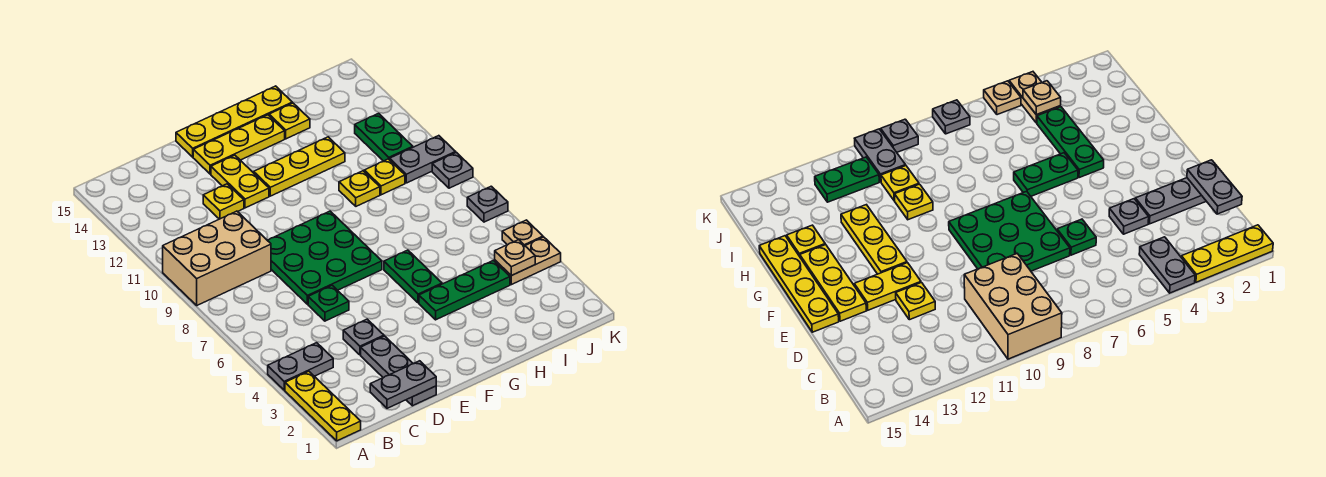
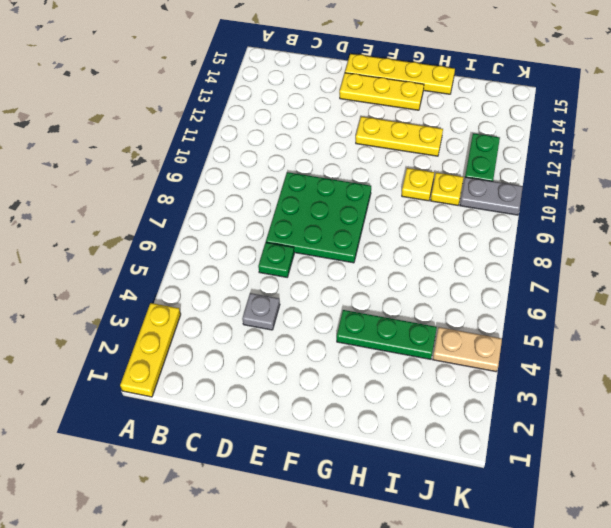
none -> grey 1x2 plate [268,343,333,390]
none -> tan 2x3 brick [163,211,271,305]
none -> grey 1x3 plate [361,336,436,406]

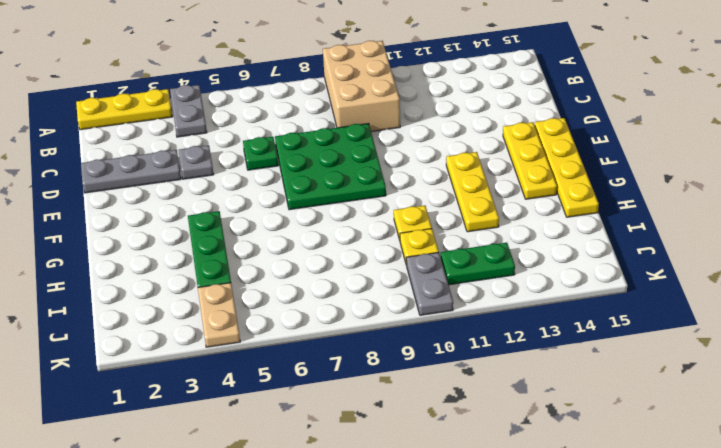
none -> yellow 1x1 plate [203,184,244,219]
none -> yellow 1x2 plate [211,155,269,208]
none -> green 1x2 plate [384,250,442,303]

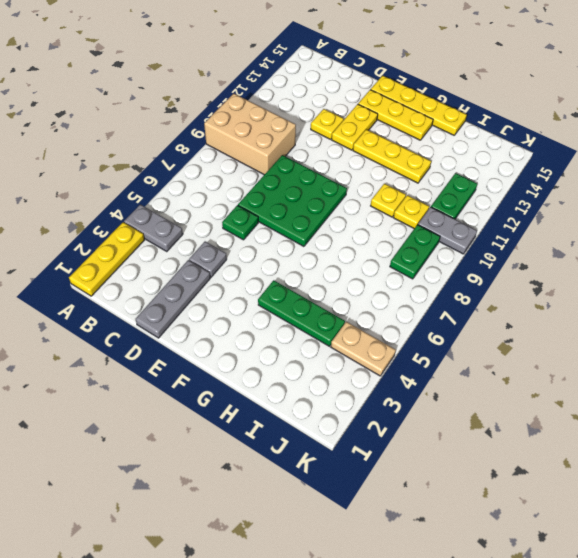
green 1x2 plate [390,225,440,279] -> green 1x2 plate moved to [384,250,442,303]
none -> yellow 1x1 plate [269,103,310,139]
none -> tan 1x1 plate [502,220,543,245]
none -> grey 1x1 plate [467,186,508,222]

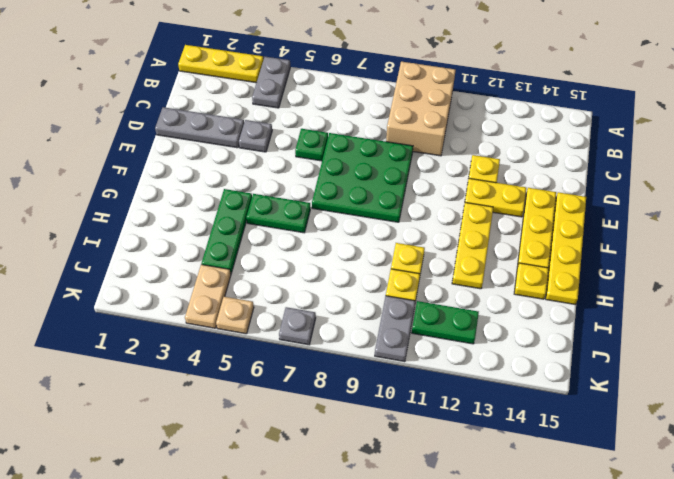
none -> grey 1x1 plate [432,152,473,188]
none -> grey 1x2 plate [370,361,436,408]
none -> tan 1x1 plate [495,240,535,276]

